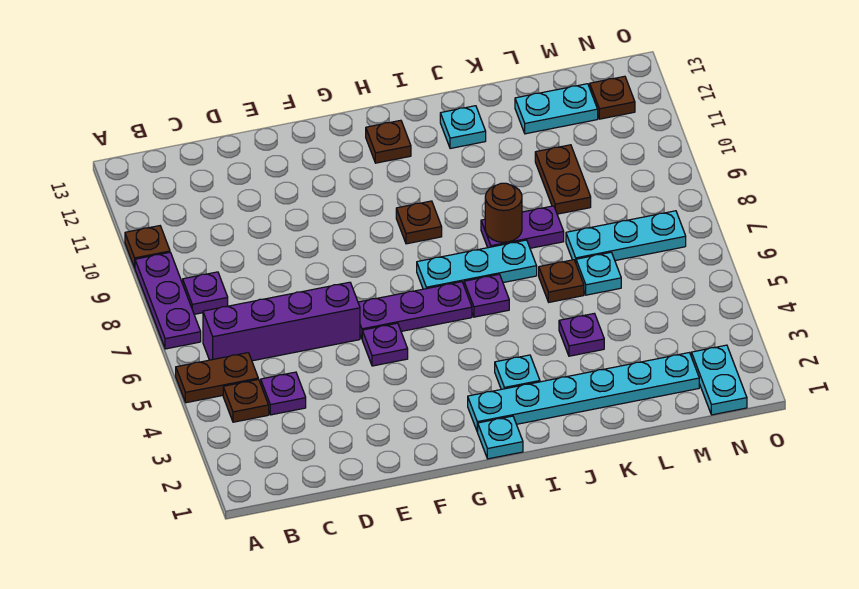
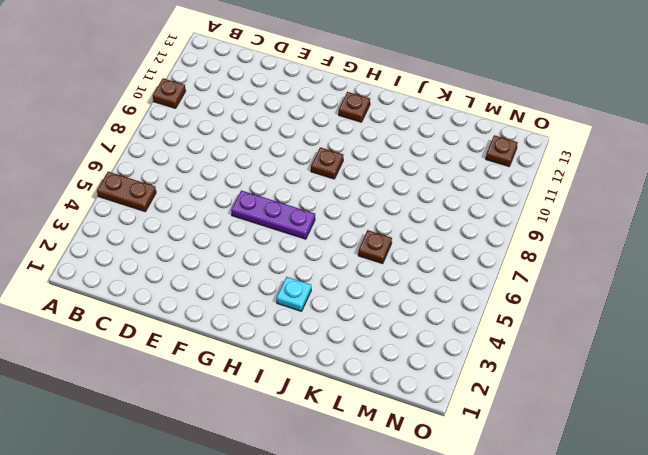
none -> purple 1x3 plate [135,253,201,349]
none -> brown 1x1 plate [223,379,269,422]
none -> purple 1x4 brick [203,282,360,361]

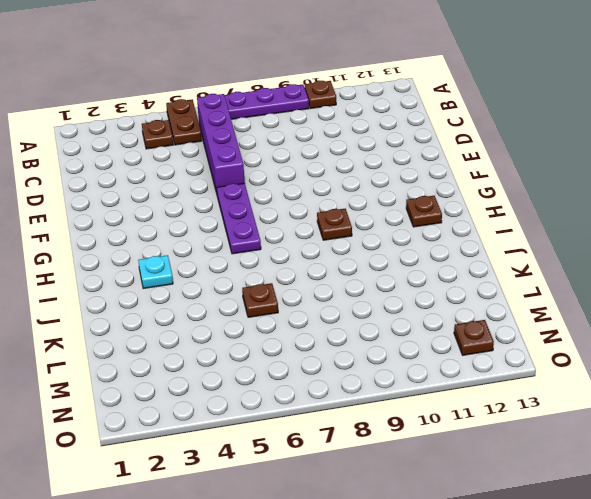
none -> purple 1x1 plate [183,272,228,314]
none -> purple 1x1 plate [261,372,306,415]
none -> purple 1x1 plate [362,323,408,366]

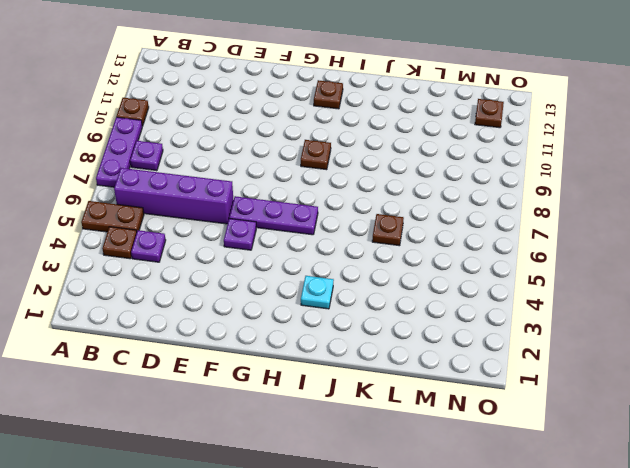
none -> cyan 1x1 plate [478,416,523,459]
none -> cyan 1x6 plate [468,353,699,432]
none -> cyan 1x3 plate [417,240,537,289]

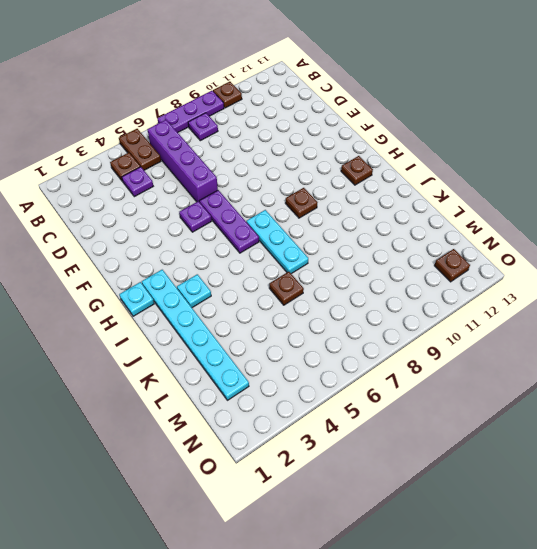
none -> purple 1x1 plate [464,274,509,317]
none -> purple 1x2 plate [481,206,564,248]
none -> cyan 1x1 plate [440,106,486,149]

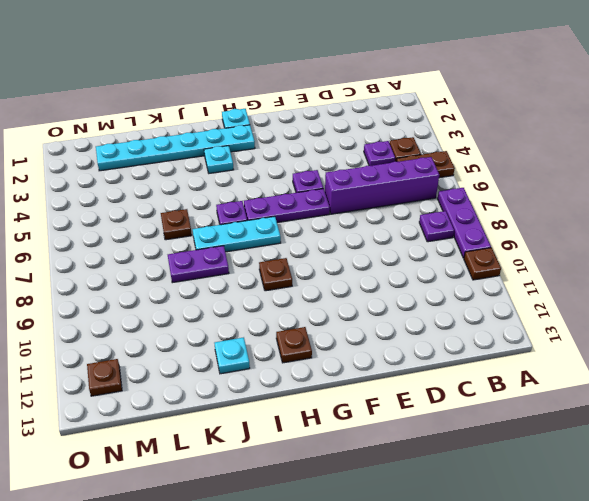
none -> purple 1x1 plate [559,313,604,356]
none -> cyan 1x1 plate [576,252,621,295]
none -> cyan 1x3 plate [566,211,686,262]

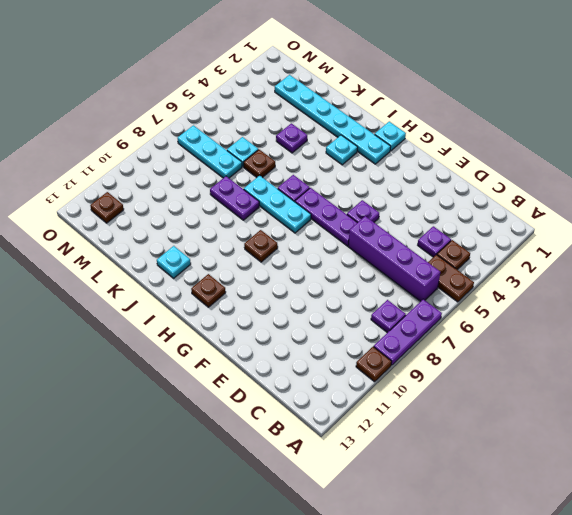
none -> brown 1x2 plate [535,145,591,214]
none -> cyan 1x2 plate [515,84,598,134]
none -> cyan 1x2 plate [691,345,747,415]

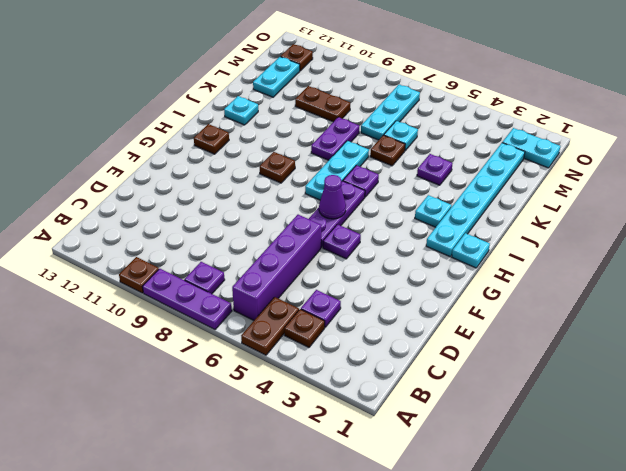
purple 1x1 cone [319,175,346,219] -> none
none -> brown 1x1 round brick [485,183,522,242]

